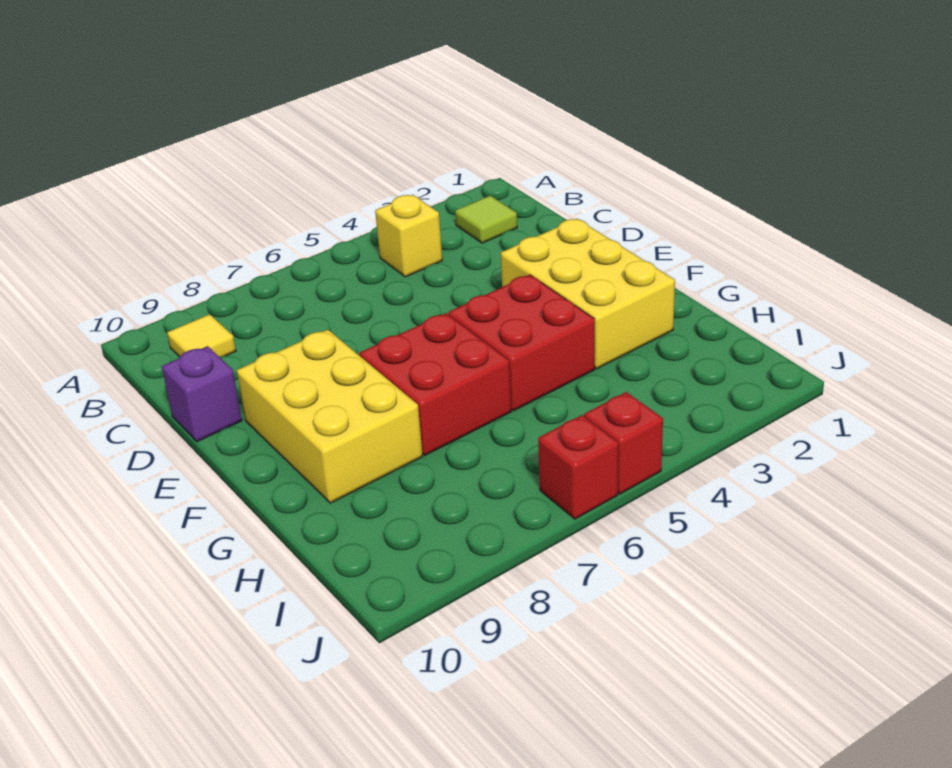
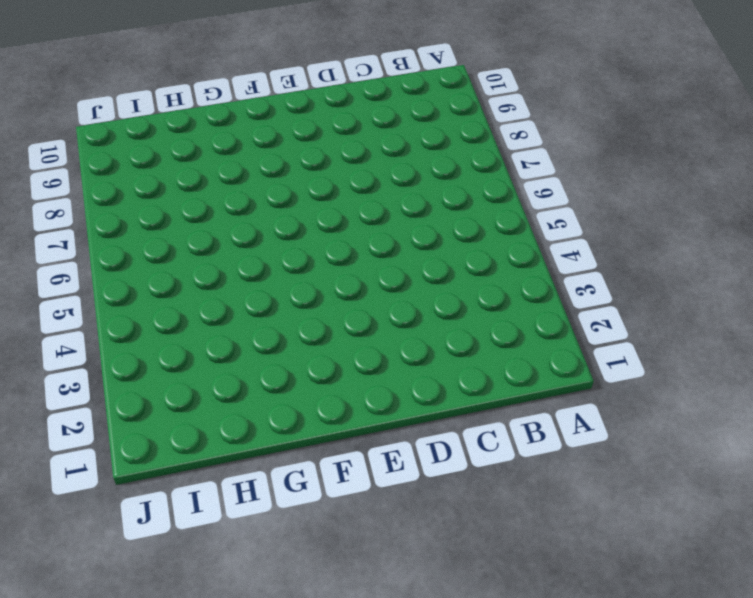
none -> lime 1x1 tile [455,196,517,243]
none -> yellow 1x1 brick [375,195,442,277]

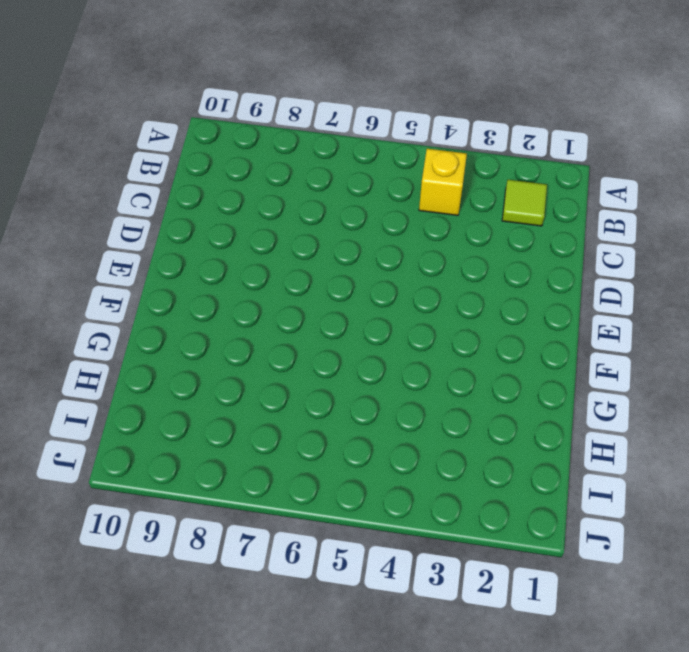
none -> yellow 1x1 tile [167,314,236,357]
none -> purple 1x1 brick [162,346,242,442]

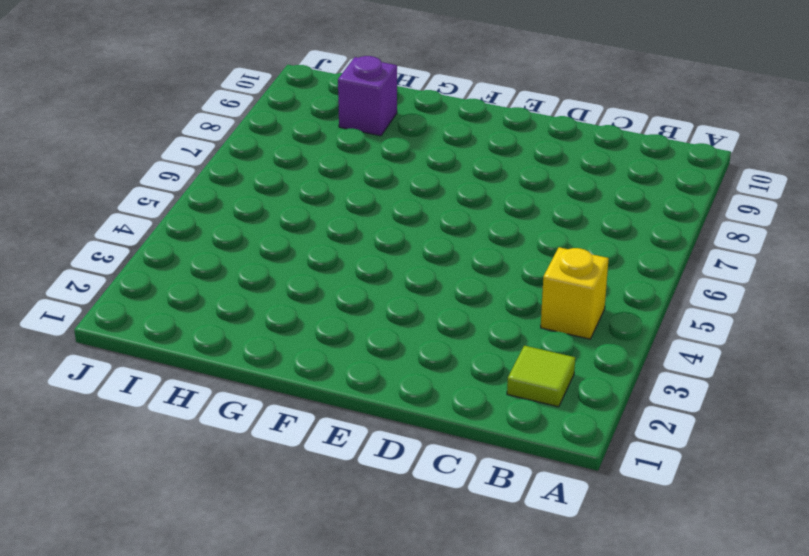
purple 1x1 brick [338,56,397,136] -> purple 1x1 brick moved to [162,346,242,442]
none -> yellow 1x1 tile [167,314,236,357]
none -> yellow 2x3 brick [501,219,675,369]

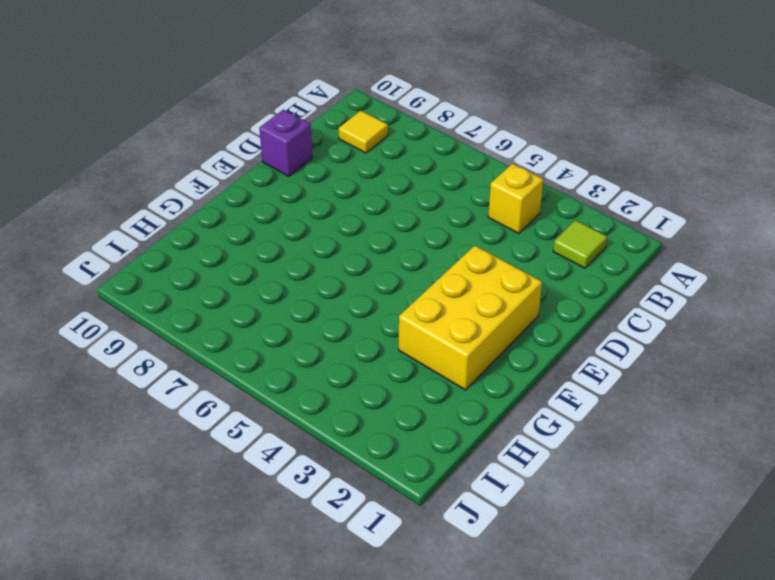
none -> yellow 2x3 brick [237,329,423,503]
none -> red 2x2 brick [448,275,595,411]

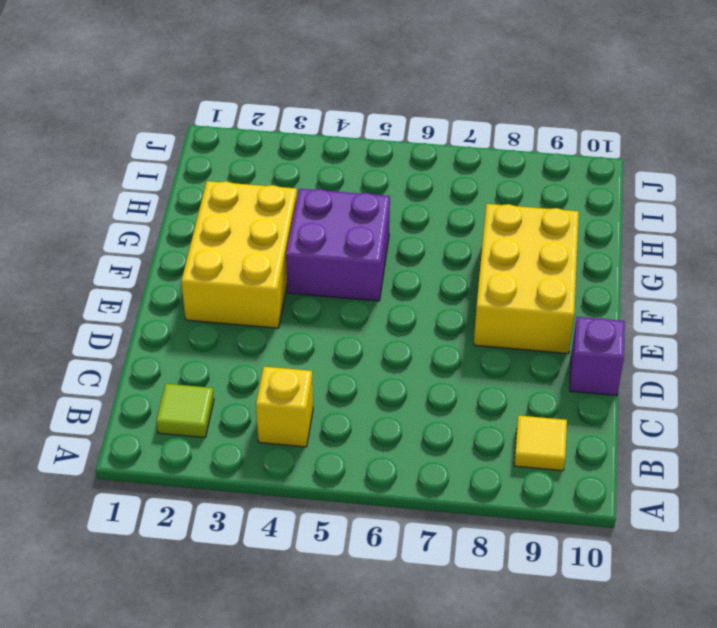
purple 2x2 brick [286,189,390,301] -> red 2x2 brick [448,275,595,411]
none -> red 2x2 brick [359,313,511,455]
none -> red 1x1 brick [584,392,663,494]

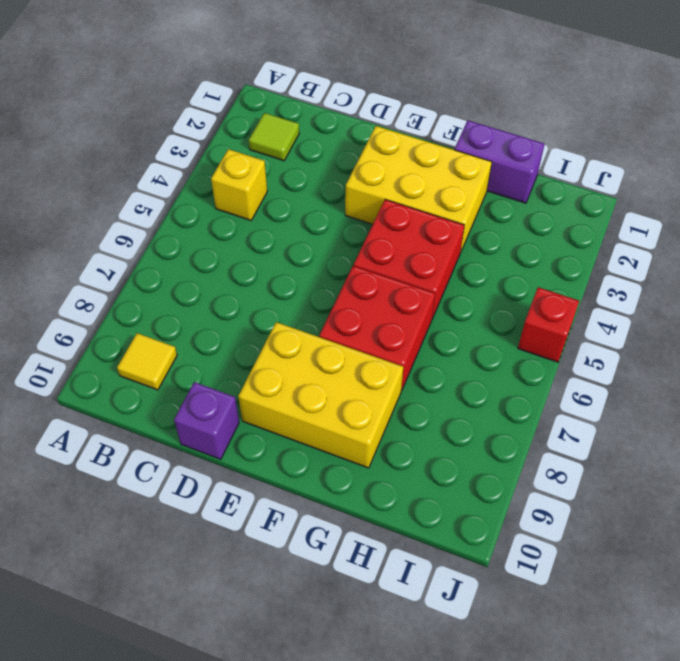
purple 1x2 brick [454,121,545,203] -> none
none -> red 1x1 brick [538,415,618,519]

